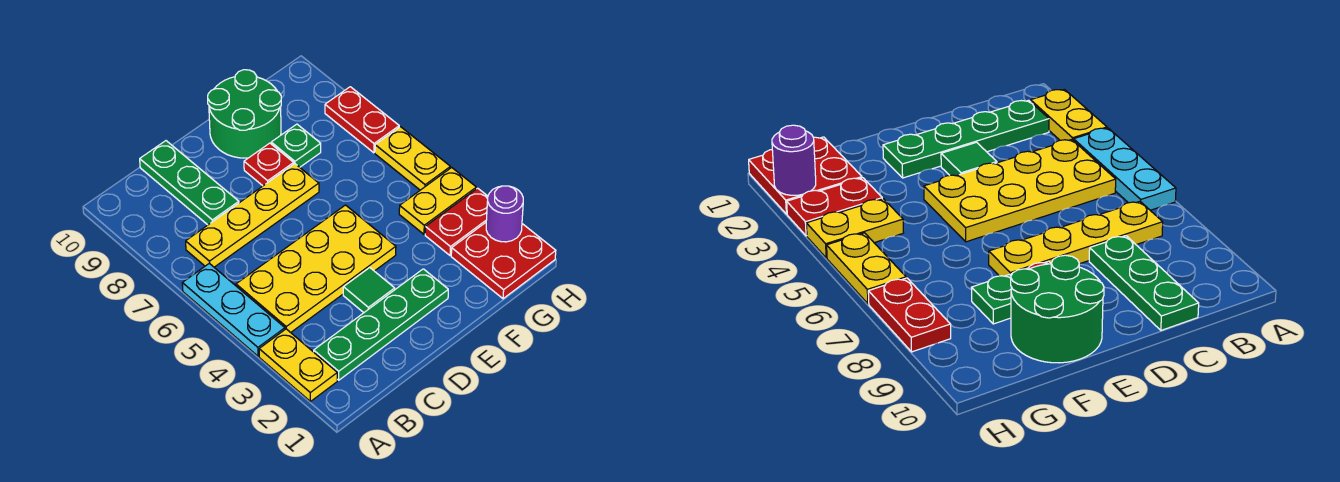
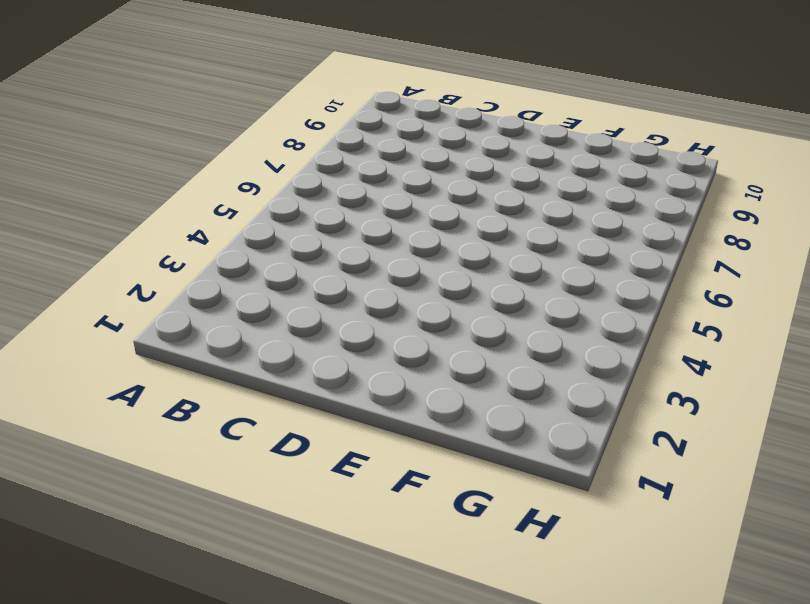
none -> yellow 1x2 plate [259,329,337,401]
none -> cyan 1x3 plate [182,263,285,356]
none -> green 1x4 plate [314,269,448,380]

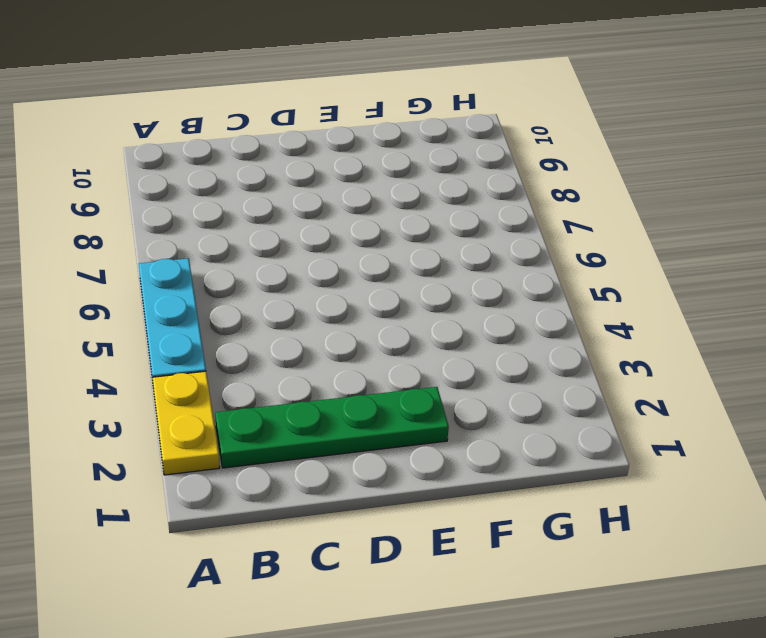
none -> yellow 2x4 plate [236,205,396,332]
none -> yellow 1x4 plate [186,164,319,267]
none -> green 1x3 plate [140,141,239,225]

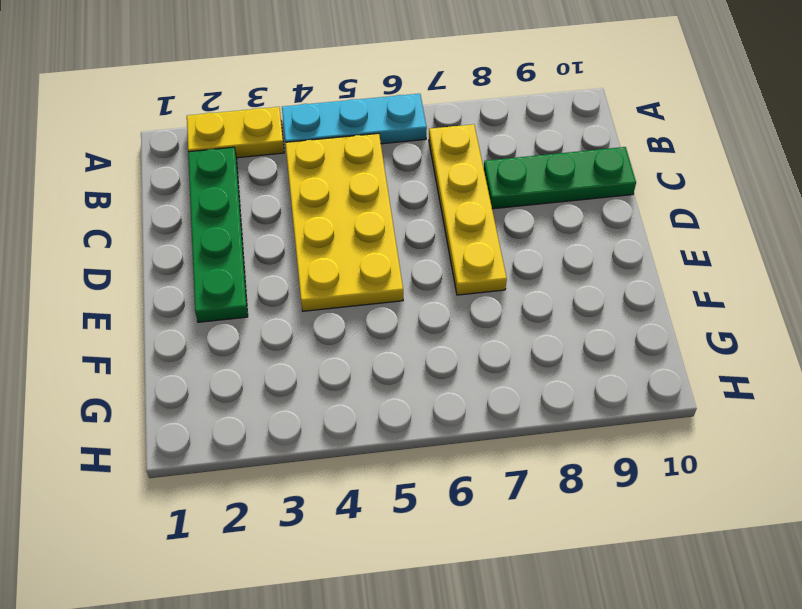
none -> green 1x1 tile [343,268,395,313]
none -> red 1x1 plate [244,143,294,186]
none -> green 2x2 round brick [208,70,281,158]

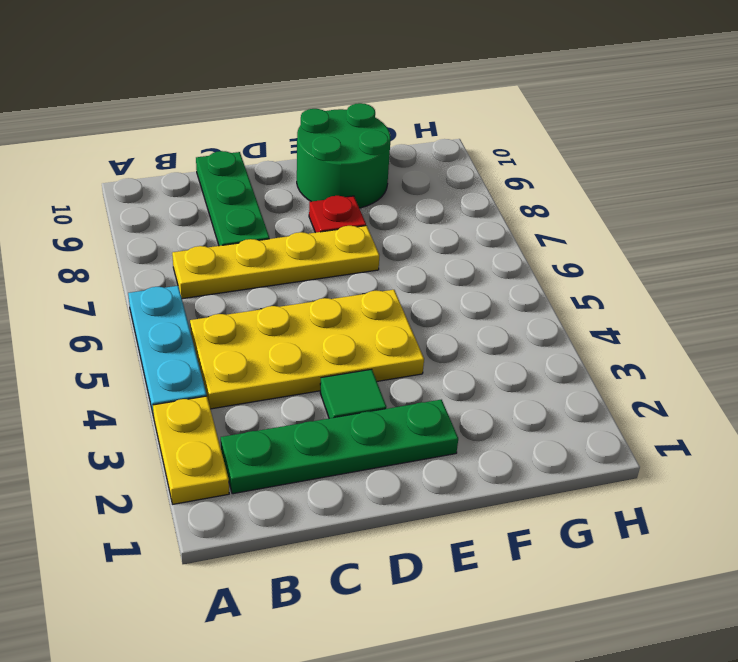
none -> green 1x1 plate [271,124,321,167]
none -> red 2x2 plate [451,223,556,299]
none -> red 1x2 plate [425,188,488,256]

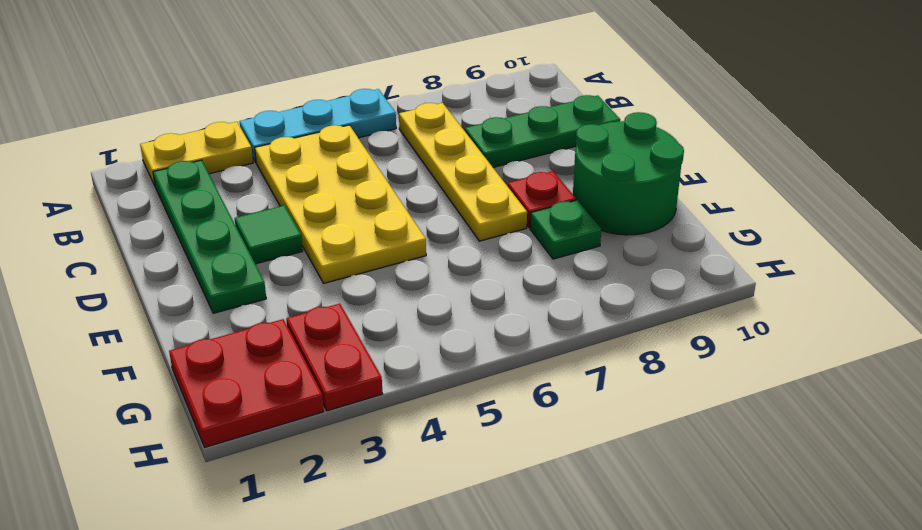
none -> yellow 1x2 plate [399,168,476,234]
none -> yellow 1x2 plate [375,127,450,190]
none -> red 1x2 plate [325,87,399,153]

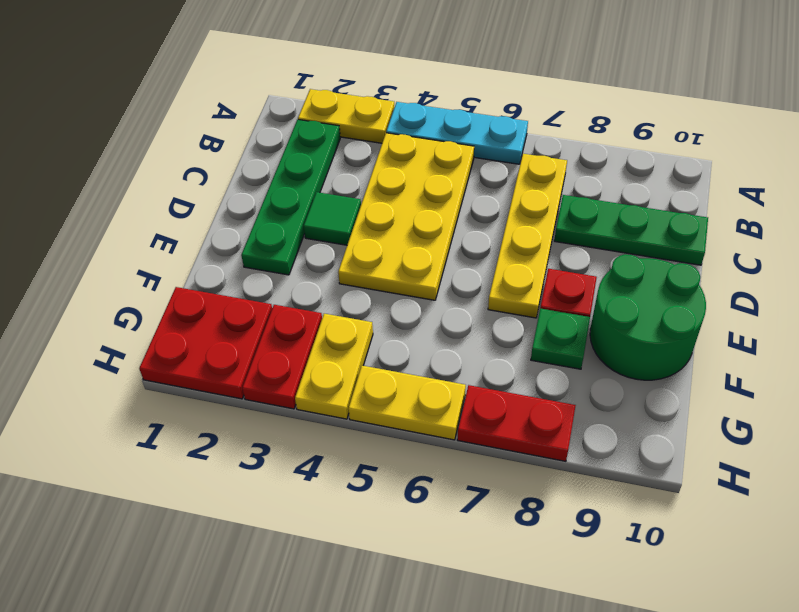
none -> purple 1x1 round brick [486,186,523,242]

